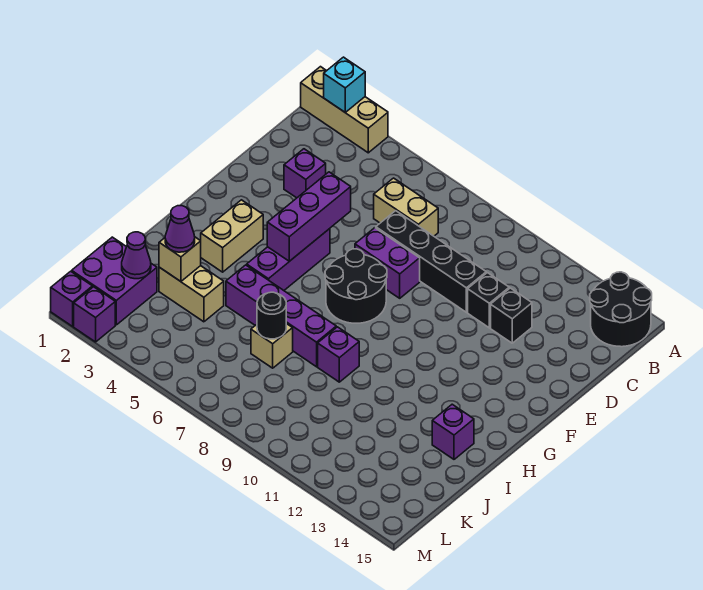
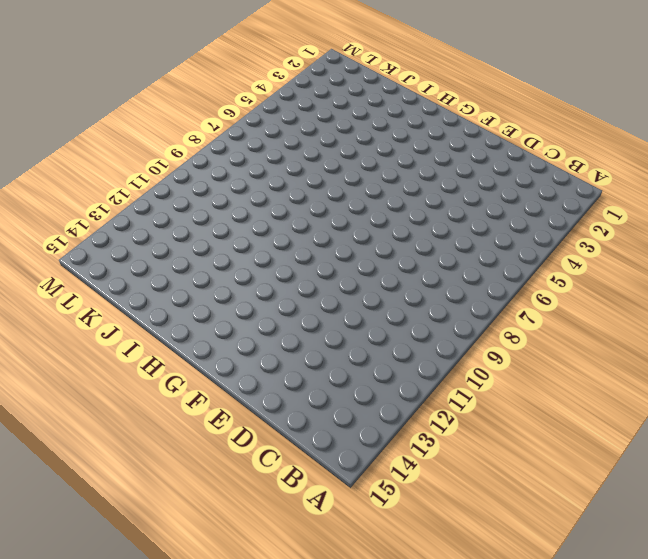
none -> tan 1x3 brick [301,67,388,153]
none -> black 2x2 round brick [590,272,652,347]
none -> tan 1x2 brick [374,178,438,236]

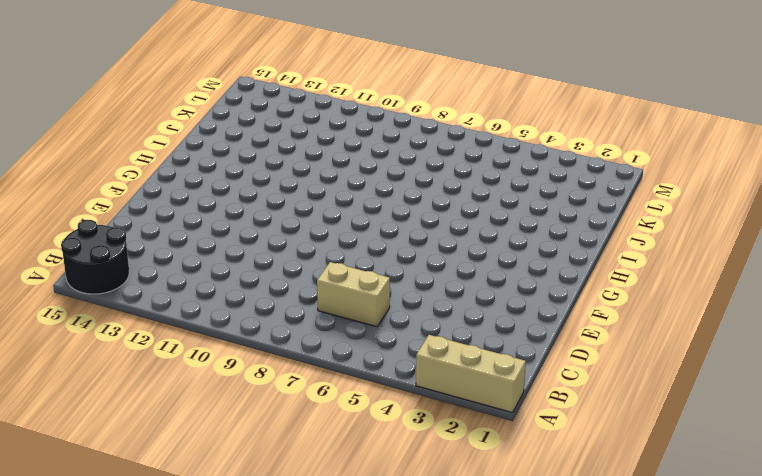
none -> purple 1x1 brick [284,149,326,198]
none -> black 1x4 brick [376,211,486,312]
none -> black 1x1 brick [468,273,509,328]

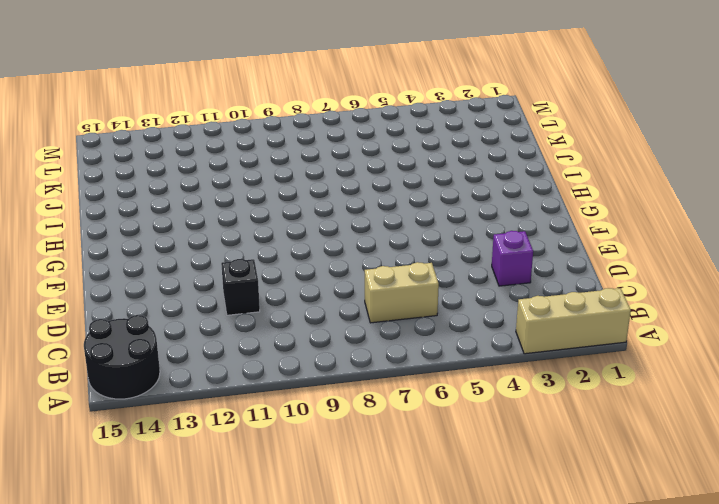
none -> black 1x4 brick [376,211,486,312]
none -> black 1x1 brick [491,288,532,343]
none -> purple 1x2 brick [355,228,420,298]

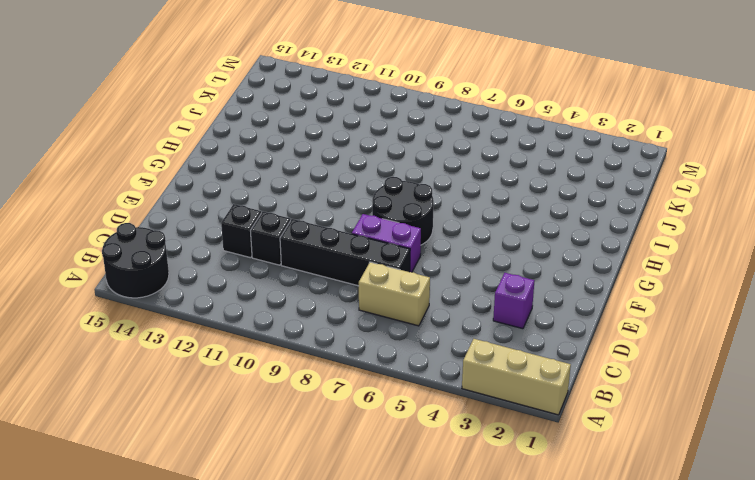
none -> purple 1x3 brick [247,229,330,290]
none -> tan 1x2 brick [201,200,263,272]
none -> purple 1x4 brick [226,265,336,367]

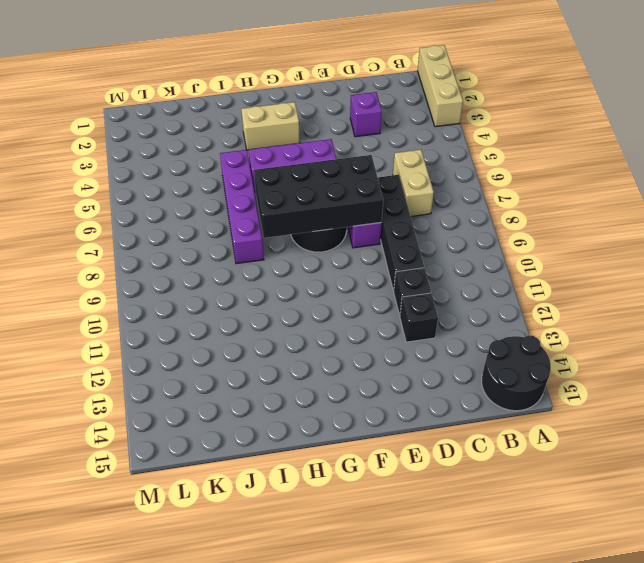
black 2x4 brick [254,155,383,238] -> none
none -> purple 1x1 brick [318,327,359,382]
none -> purple 1x1 brick [432,404,474,459]
none -> tan 1x2 brick [159,266,224,322]

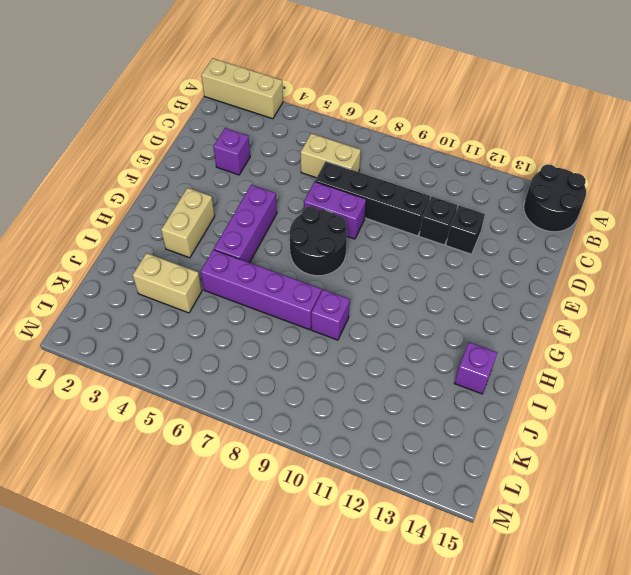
none -> tan 1x1 brick [251,324,293,368]
none -> purple 2x2 brick [72,237,157,325]
none -> purple 1x1 brick [51,271,92,326]

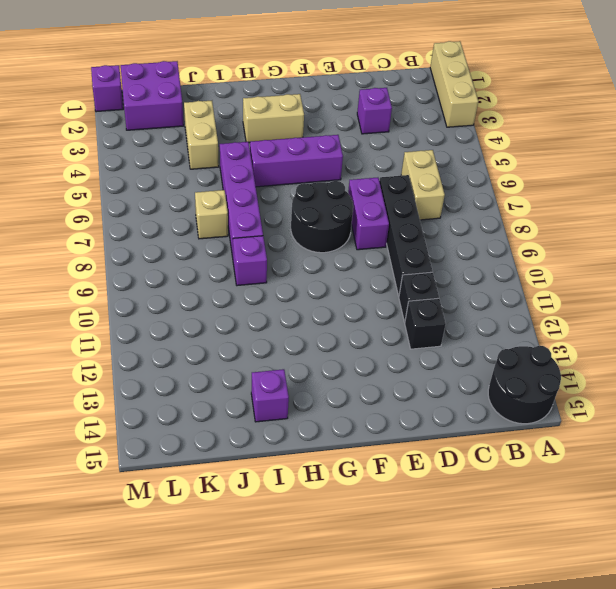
none -> purple 1x1 brick [74,287,115,342]
none -> cyan 1x1 brick [324,57,365,112]
none -> purple 1x3 brick [267,172,351,261]

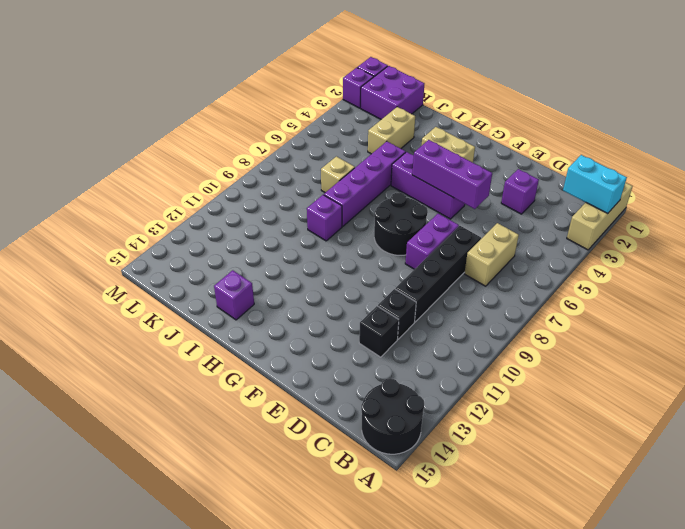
cyan 1x2 brick [563,155,627,214] -> cyan 1x1 brick [324,57,365,112]
none -> tan 1x1 brick [159,237,201,281]
none -> black 1x1 round brick [257,292,286,339]
none -> purple 1x1 cone [122,232,151,279]

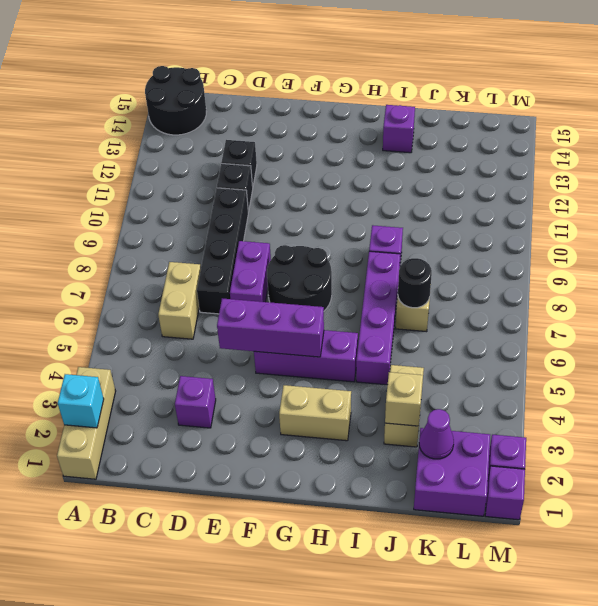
none -> purple 1x1 cone [165,206,195,252]

